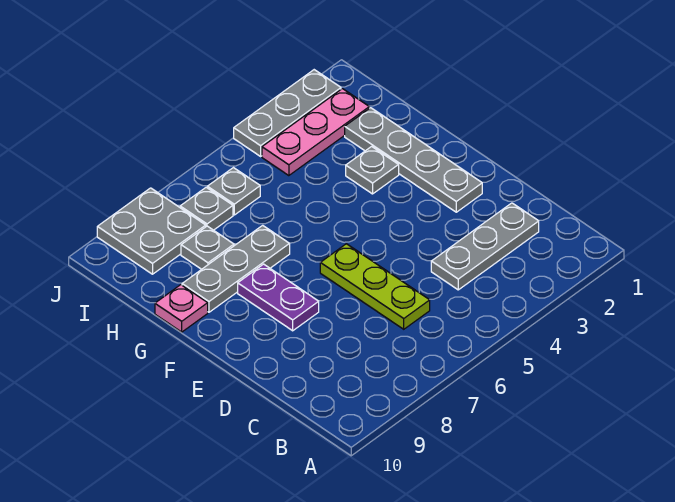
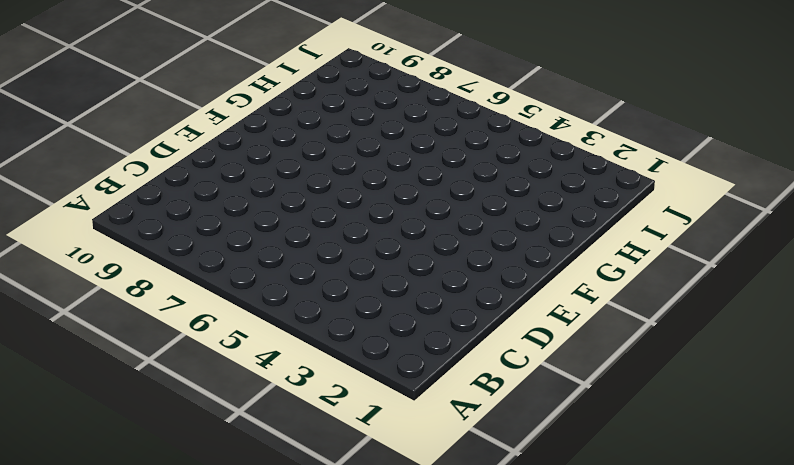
none -> grey 1x3 plate [431,203,539,290]
none -> lime 1x3 plate [320,244,430,329]
none -> grey 1x4 plate [345,108,482,212]

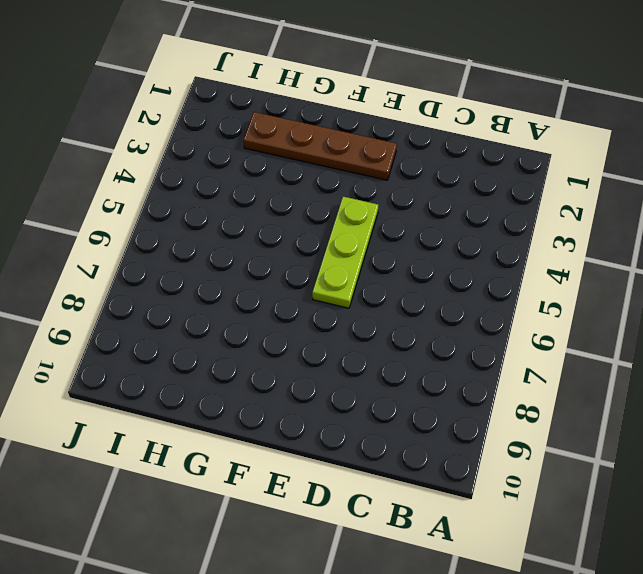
brown 1x4 plate [244,112,397,180] -> grey 1x4 plate [345,108,482,212]
lime 1x3 plate [312,197,378,308] -> lime 1x3 plate turned to [320,244,430,329]
none -> grey 1x3 plate [431,203,539,290]
none -> purple 1x2 plate [238,264,319,331]
none -> grey 1x1 plate [346,146,399,194]

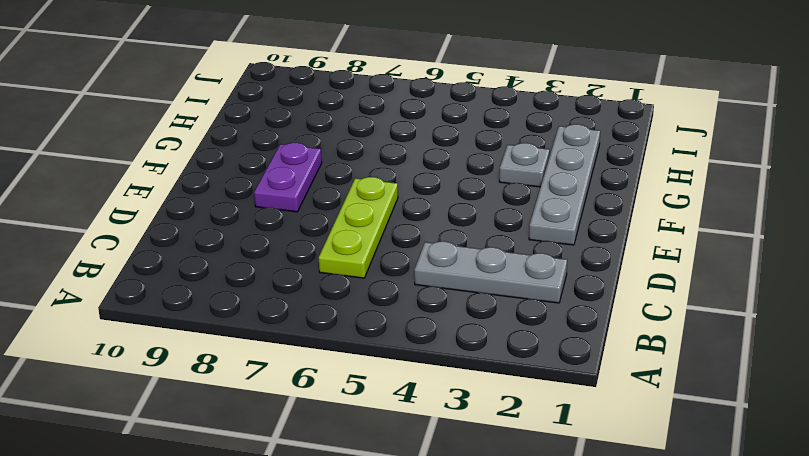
none -> grey 1x3 plate [182,225,290,312]
none -> pink 1x1 plate [155,285,208,332]
none -> grey 1x1 plate [181,226,234,269]

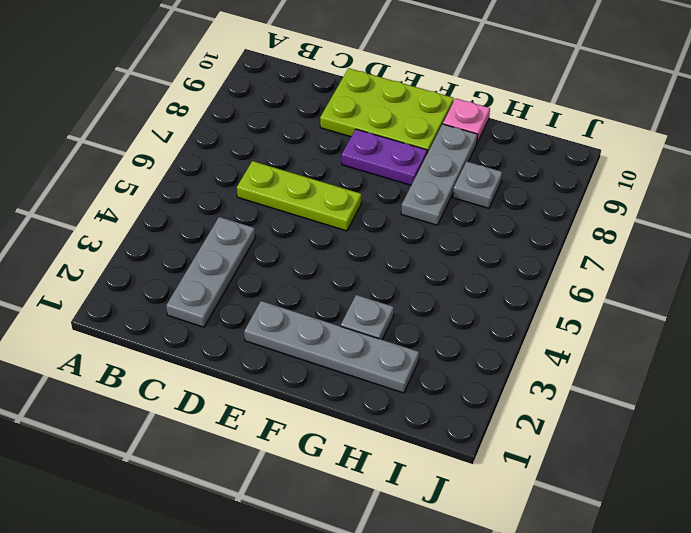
lime 2x3 plate [320,68,454,153] -> none
none -> pink 1x3 plate [262,89,369,176]
none -> grey 1x1 plate [207,168,260,215]
none -> grey 1x1 plate [180,187,233,230]

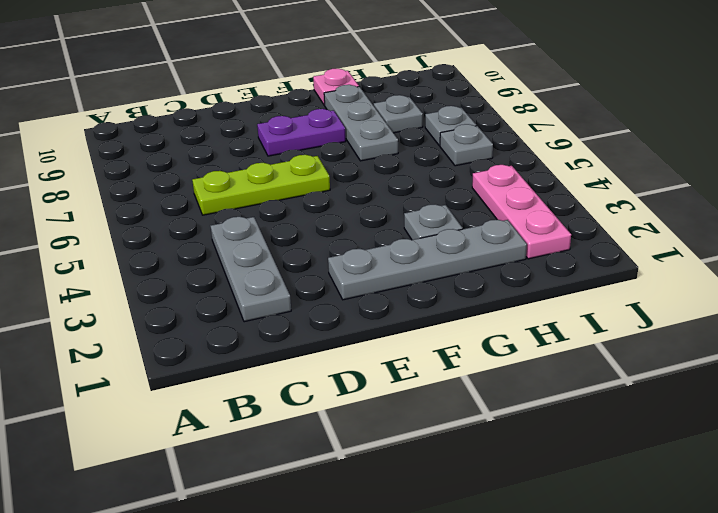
none -> grey 2x2 plate [97,188,206,274]
none -> grey 1x3 plate [234,70,341,156]

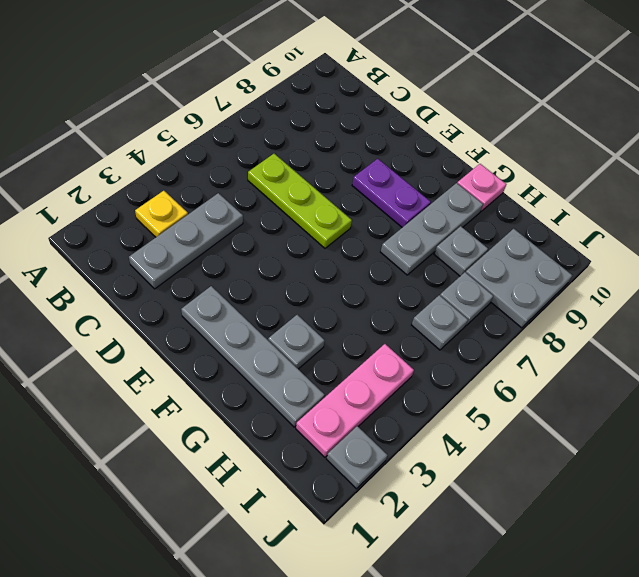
yellow 1x1 plate [135,191,188,237] -> none
grey 1x1 plate [327,426,387,489] -> grey 1x3 plate [234,70,341,156]

